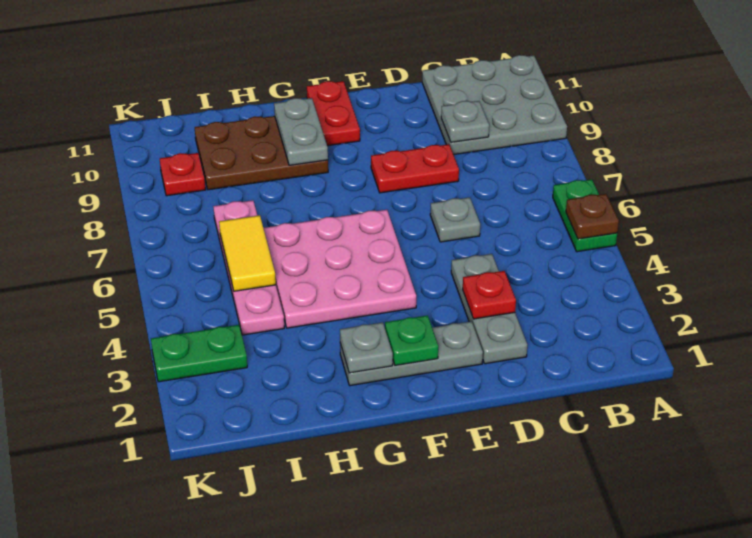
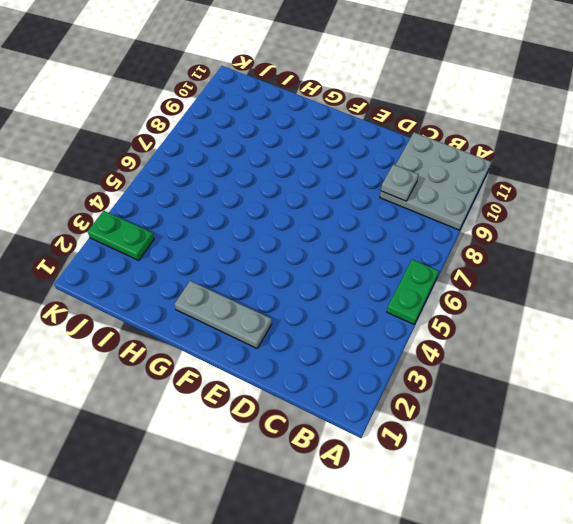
none -> grey 1x3 plate [451,254,527,364]
none -> grey 1x1 plate [430,197,480,242]
none -> red 1x2 plate [371,144,459,193]

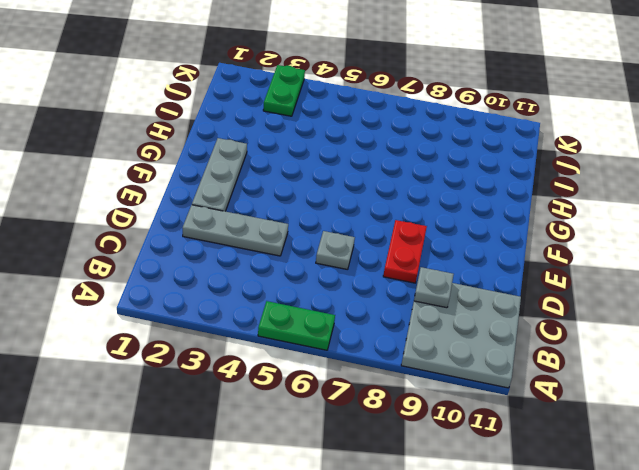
none -> pink 3x3 plate [264,210,416,328]
none -> red 1x2 plate [307,81,360,146]
none -> brown 2x3 plate [195,116,328,190]

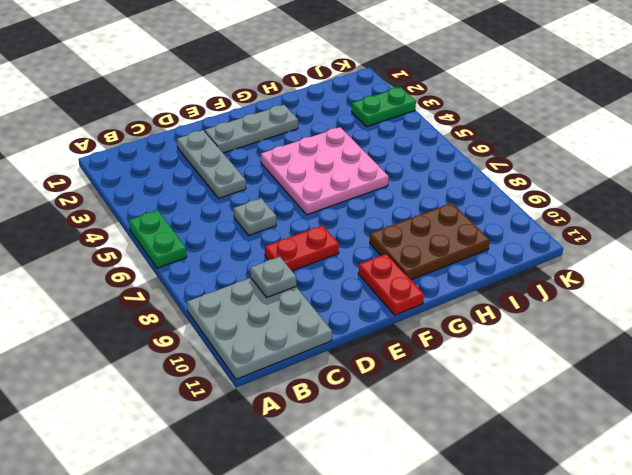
none -> pink 1x4 plate [213,200,284,335]
none -> red 1x1 plate [160,153,206,196]
none -> brown 1x1 plate [566,194,619,239]

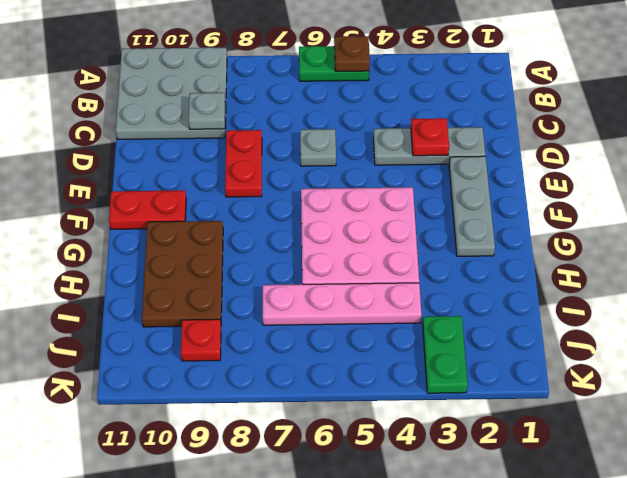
none -> green 1x1 plate [385,315,438,365]
none -> grey 1x1 plate [340,322,393,373]
none -> grey 1x2 plate [274,98,328,165]

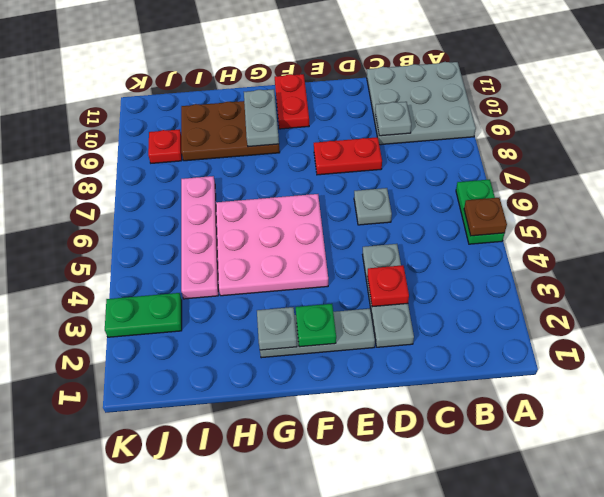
none -> yellow 1x2 tile [219,215,276,291]

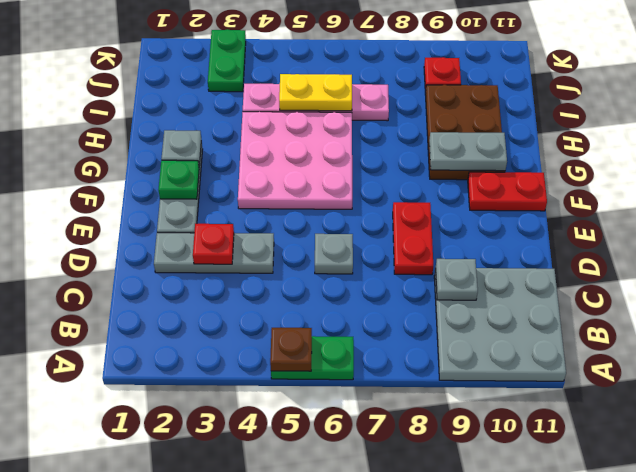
yellow 1x2 plate [279,74,352,111] -> yellow 1x2 tile [219,215,276,291]

